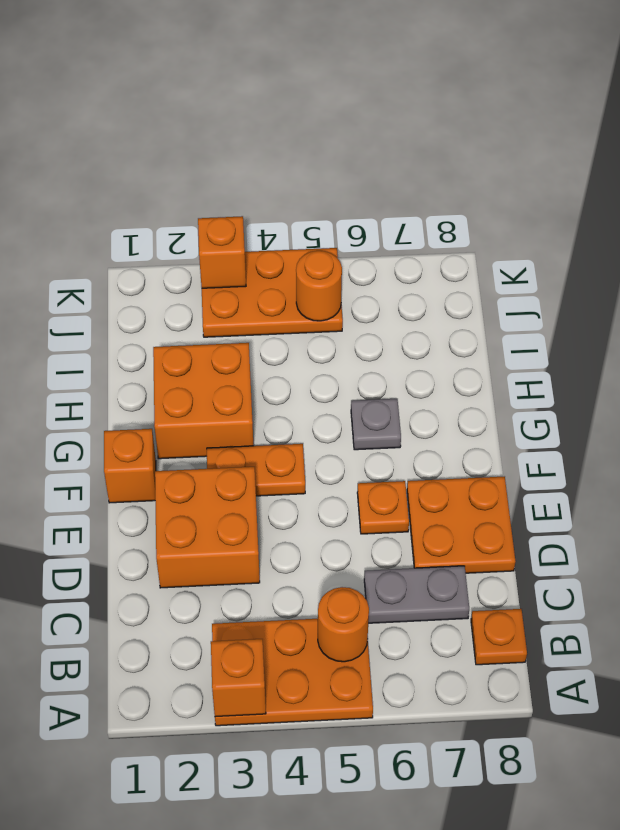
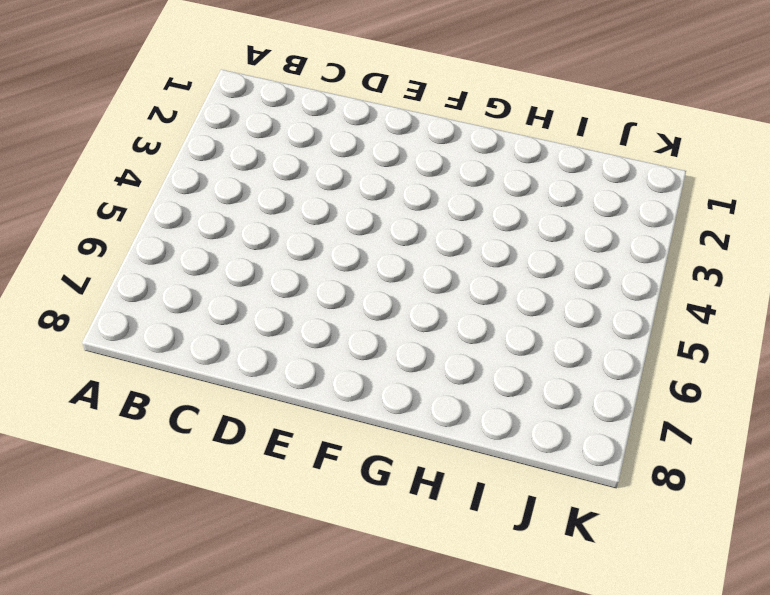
none -> orange 2x3 plate [212,619,373,726]
none -> orange 1x1 plate [471,609,527,665]
none -> grey 1x2 plate [364,566,469,623]

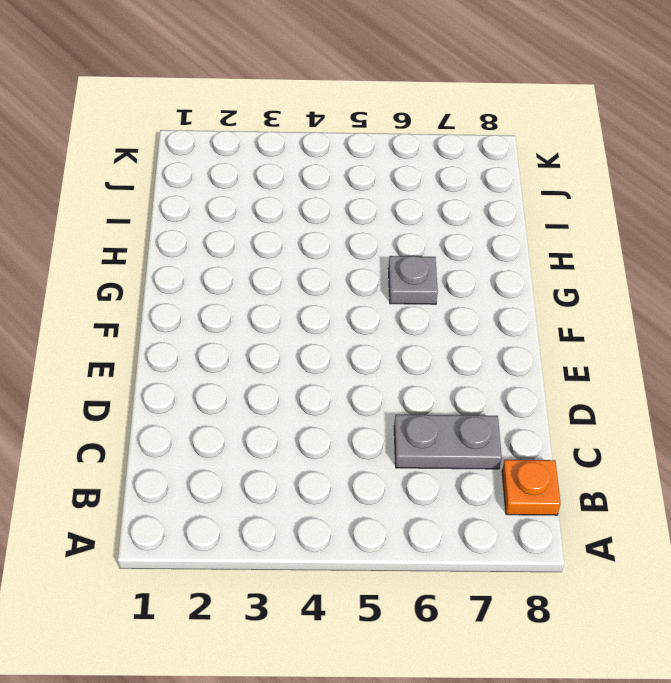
none -> orange 2x3 plate [212,619,373,726]
none -> orange 2x2 brick [155,467,260,588]
none -> orange 2x2 plate [407,477,515,573]

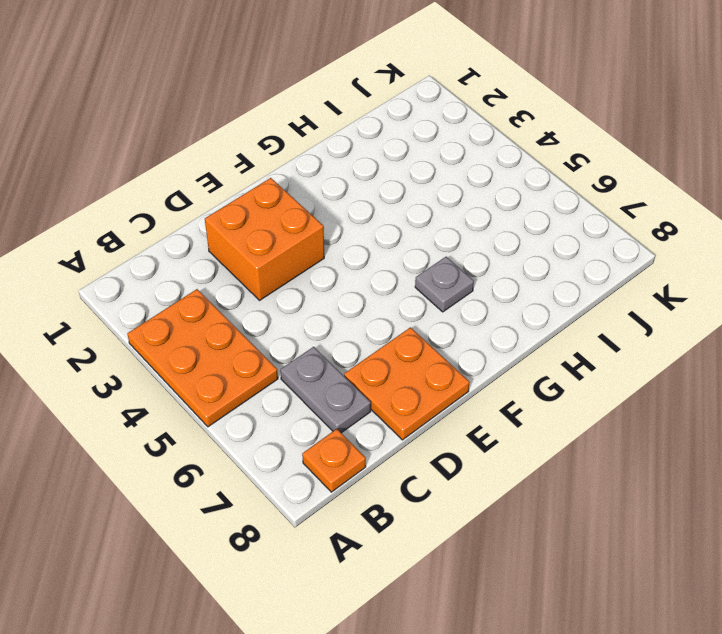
none -> orange 1x1 plate [357,481,409,534]
none -> orange 1x1 brick [104,429,156,503]
none -> orange 1x2 plate [207,444,305,496]

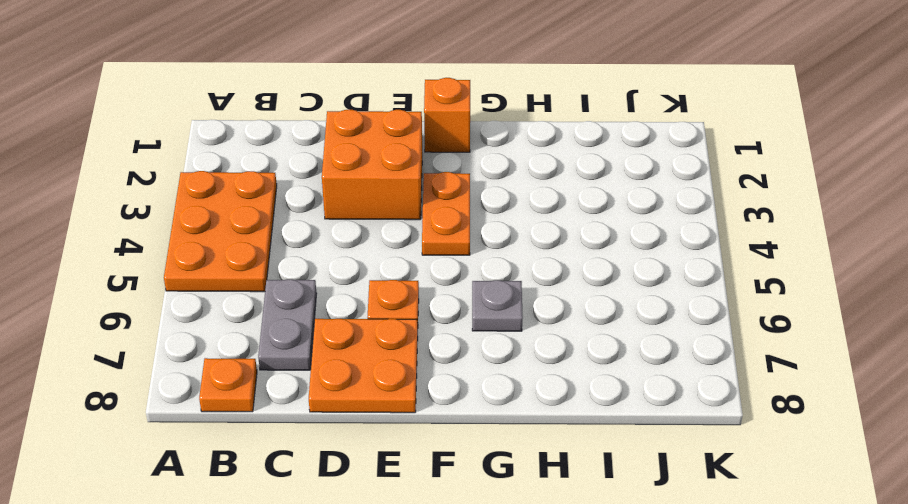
none -> orange 2x2 brick [153,343,254,459]
none -> orange 2x3 plate [202,248,343,337]
none -> orange 1x1 brick [211,639,266,717]

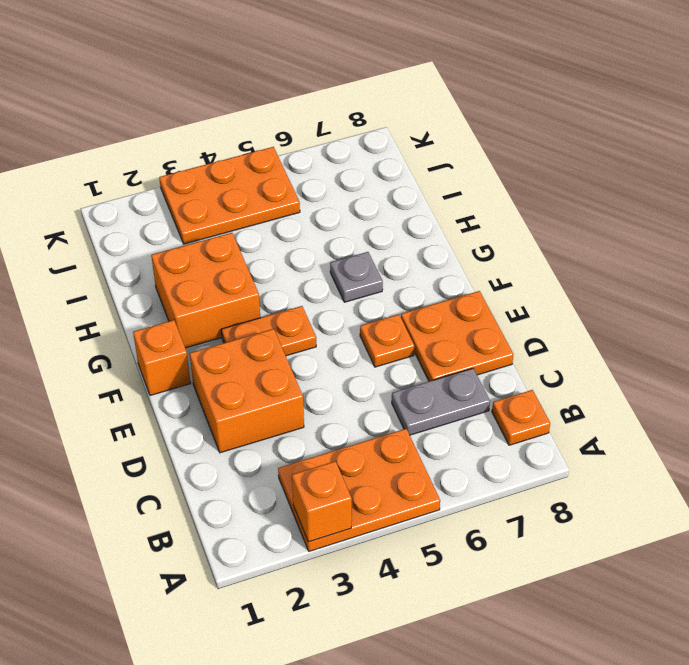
none -> orange 1x1 round brick [318,587,369,662]
none -> orange 1x1 round brick [296,251,342,321]
none -> orange 1x1 brick [198,216,246,288]

